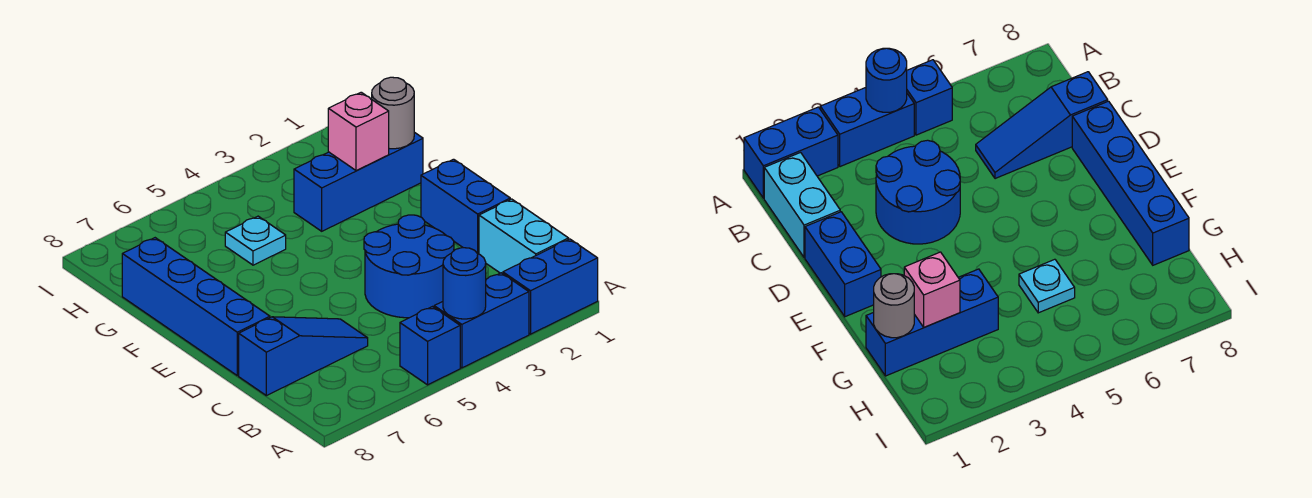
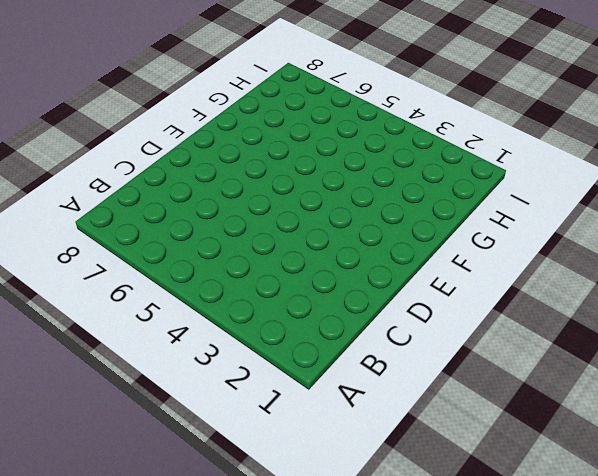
none -> blue 1x2 brick [503,239,598,334]
none -> blue 1x2 brick [434,273,529,368]
none -> blue 1x1 brick [400,307,460,385]

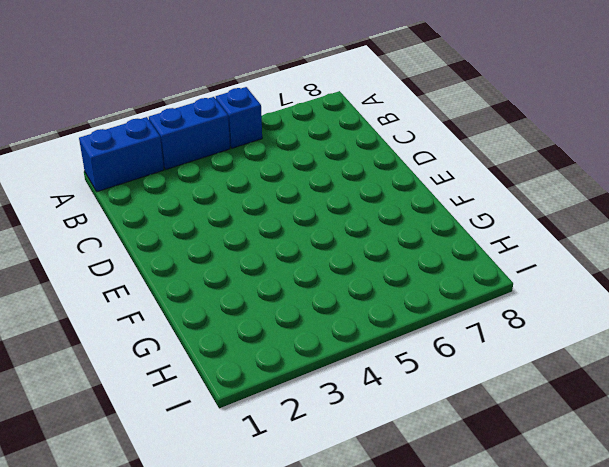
none -> cyan 1x2 brick [479,199,569,274]
none -> blue 2x2 round brick [364,215,454,318]
none -> blue 1x3 slope [239,317,368,396]

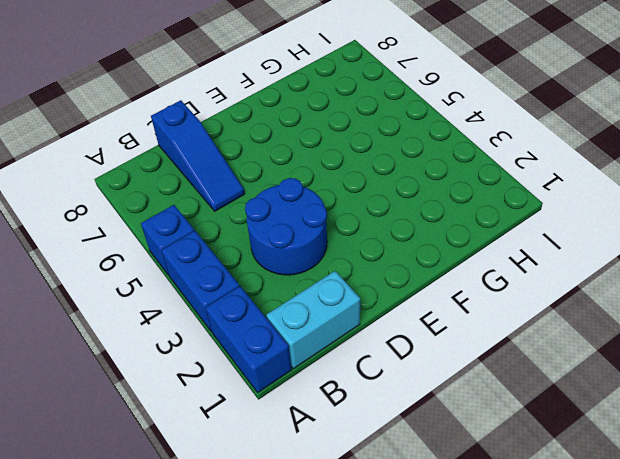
none -> blue 1x2 brick [421,159,510,254]
none -> blue 1x4 brick [122,238,270,376]
none -> blue 1x3 brick [294,132,423,231]

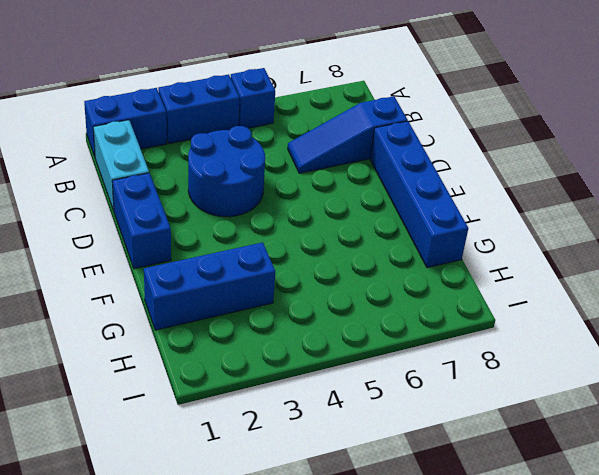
none -> cyan 1x1 plate [225,216,286,265]
none -> blue 1x1 round brick [443,248,486,319]
none -> grey 1x1 round brick [372,77,414,149]

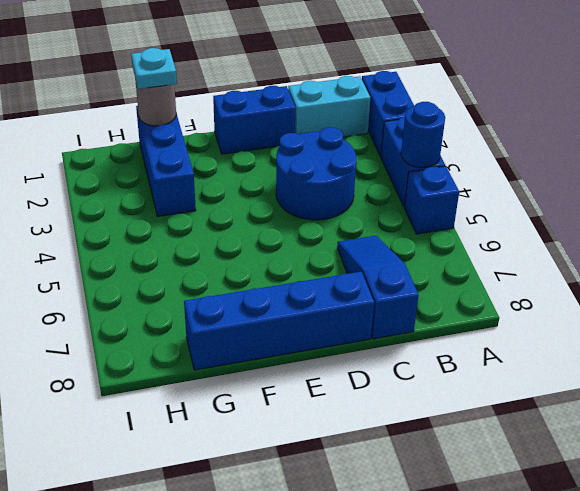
cyan 1x1 plate [131,48,177,89] -> cyan 1x1 plate moved to [225,216,286,265]
none -> pink 1x1 brick [328,92,389,171]

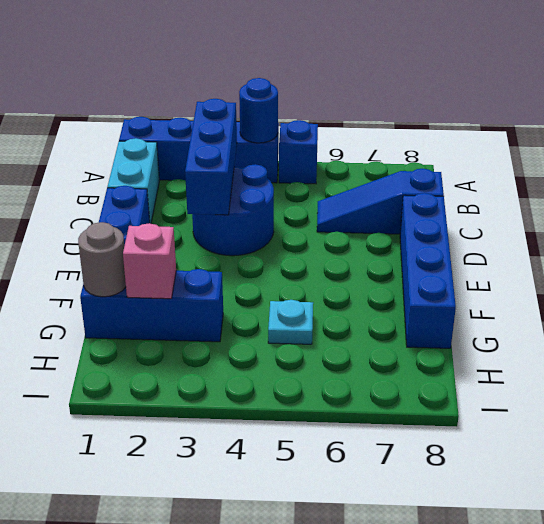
blue 1x3 brick [185,99,237,215] -> none

